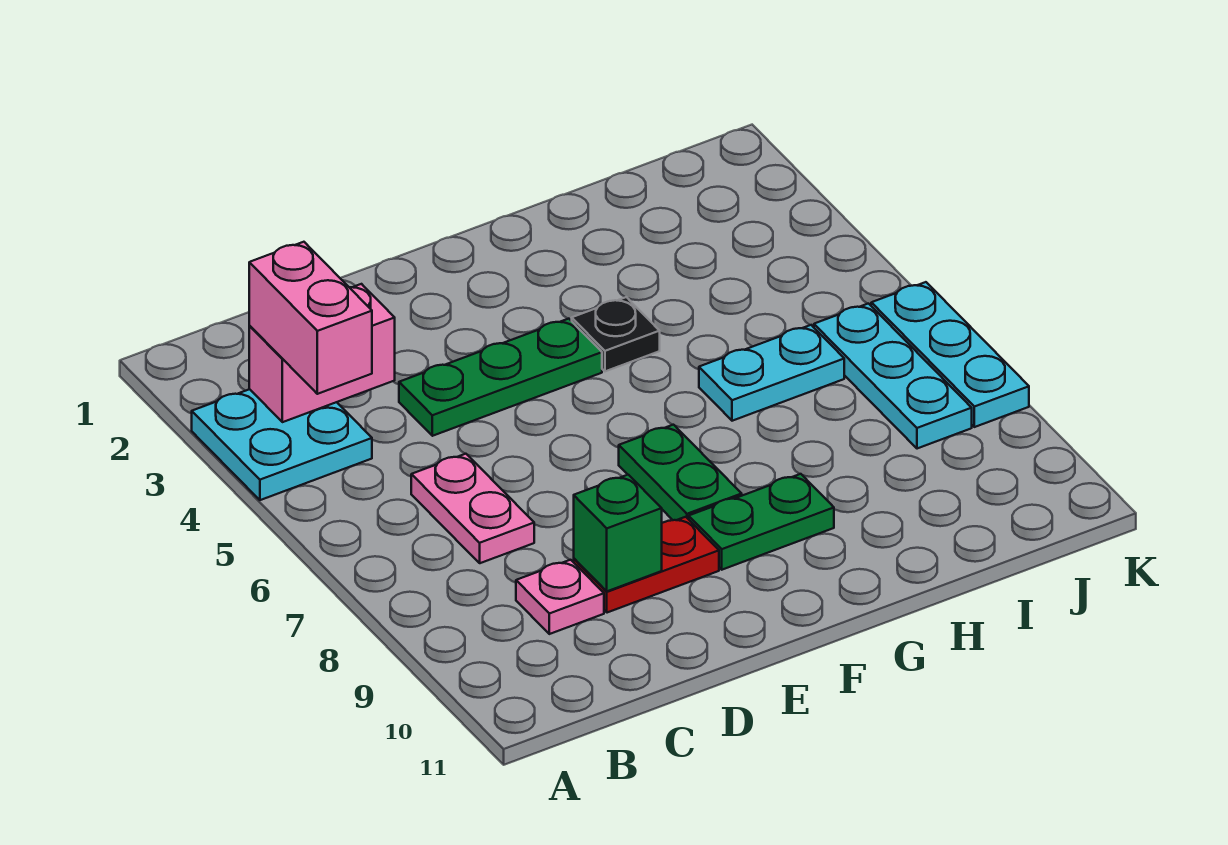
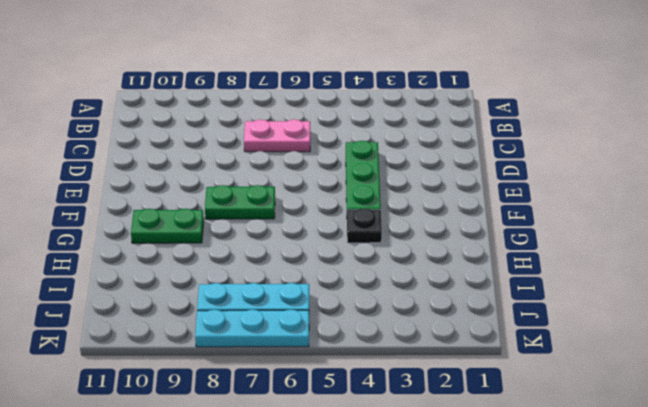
green 1x2 plate [131,209,204,243] -> green 1x2 plate turned to [689,474,834,570]
none -> cyan 2x2 plate [192,389,372,500]
none -> pink 1x1 plate [516,560,604,634]
none -> red 1x2 plate [574,517,719,613]

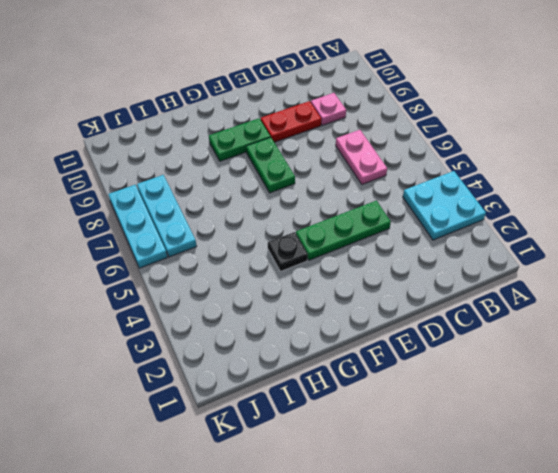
none -> cyan 1x2 plate [699,325,844,421]
none -> pink 1x2 brick [249,284,395,422]
none -> green 1x1 brick [574,475,662,591]

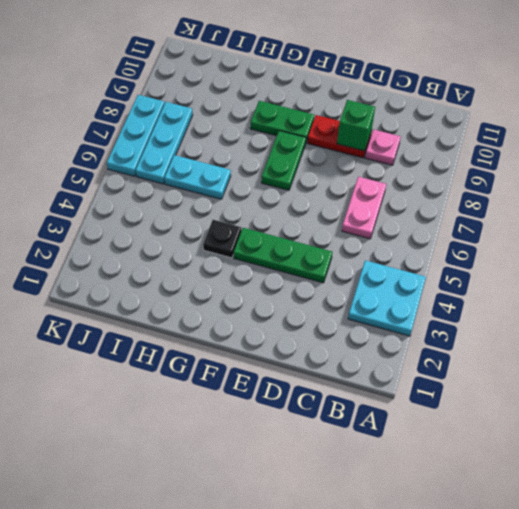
none -> pink 1x2 brick [249,284,395,422]
none -> pink 1x2 brick [249,242,372,394]

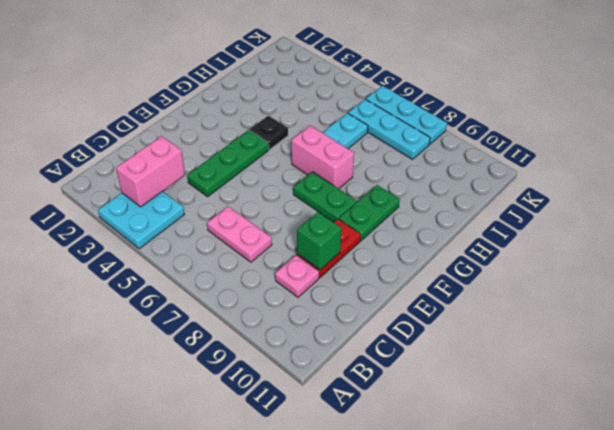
pink 1x2 brick [291,125,354,189] -> pink 1x2 brick moved to [249,242,372,394]

